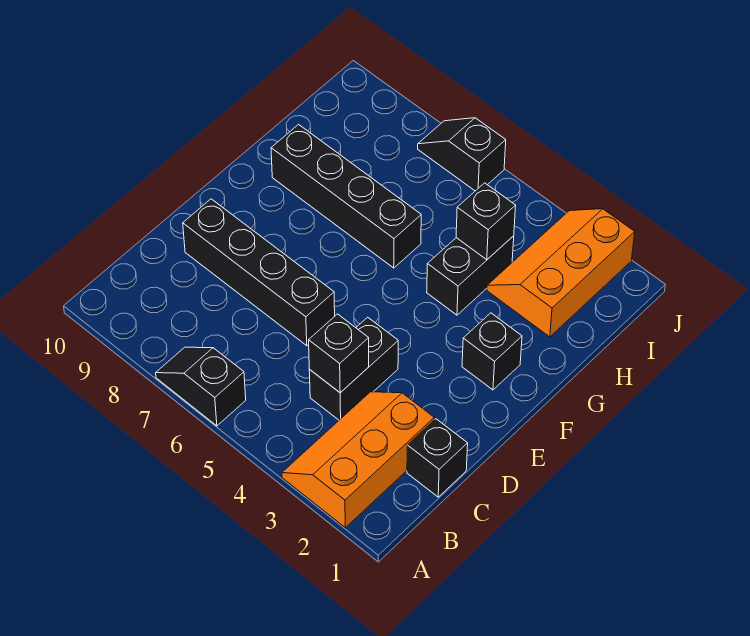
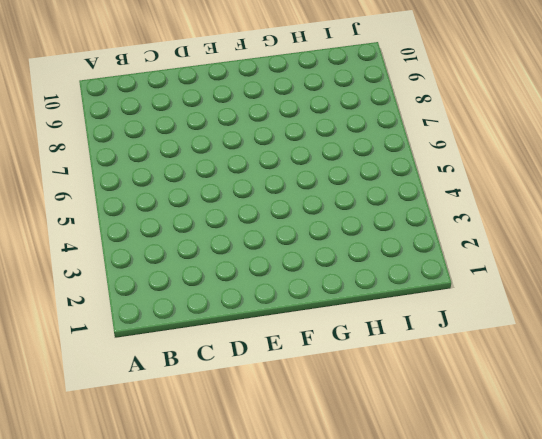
none -> orange 2x3 slope [282,392,434,527]
none -> black 1x2 slope [156,347,246,426]
none -> black 1x1 brick [407,419,468,497]

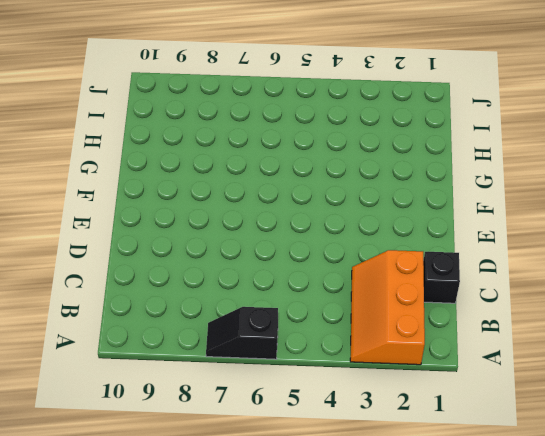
none -> black 1x2 brick [309,317,398,420]
none -> black 1x4 brick [183,199,335,346]
none -> black 1x1 brick [462,313,522,390]

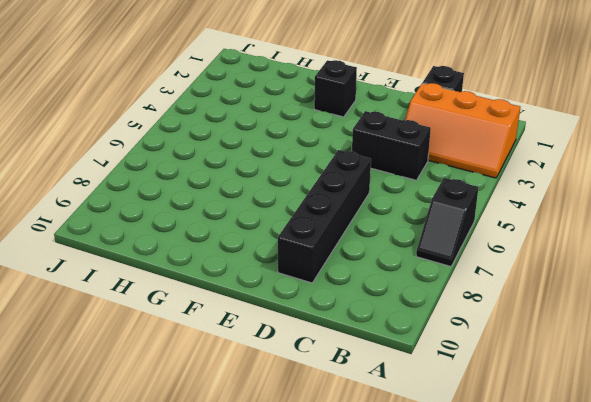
none -> black 1x2 brick [427,236,514,315]
none -> black 1x4 brick [271,125,421,268]
none -> orange 2x3 slope [487,209,635,337]

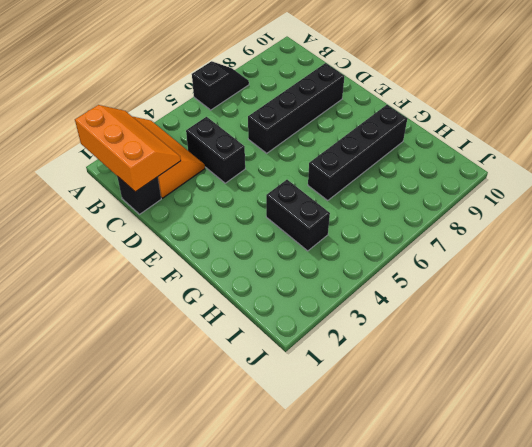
orange 2x3 slope [75,105,181,192] -> orange 2x3 slope moved to [487,209,635,337]
none -> black 1x1 brick [462,313,522,390]
none -> black 1x2 slope [418,118,506,191]
none -> black 1x1 brick [309,314,369,393]

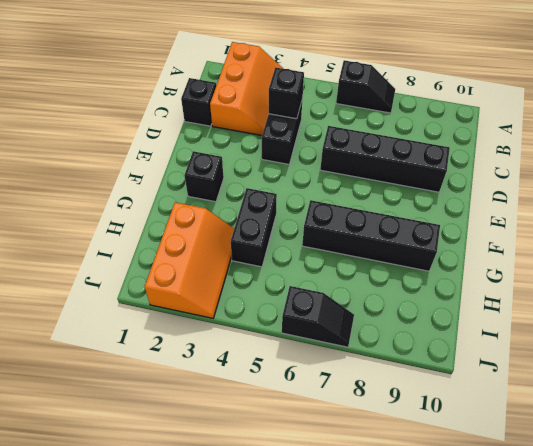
none -> black 1x1 brick [456,183,516,260]

